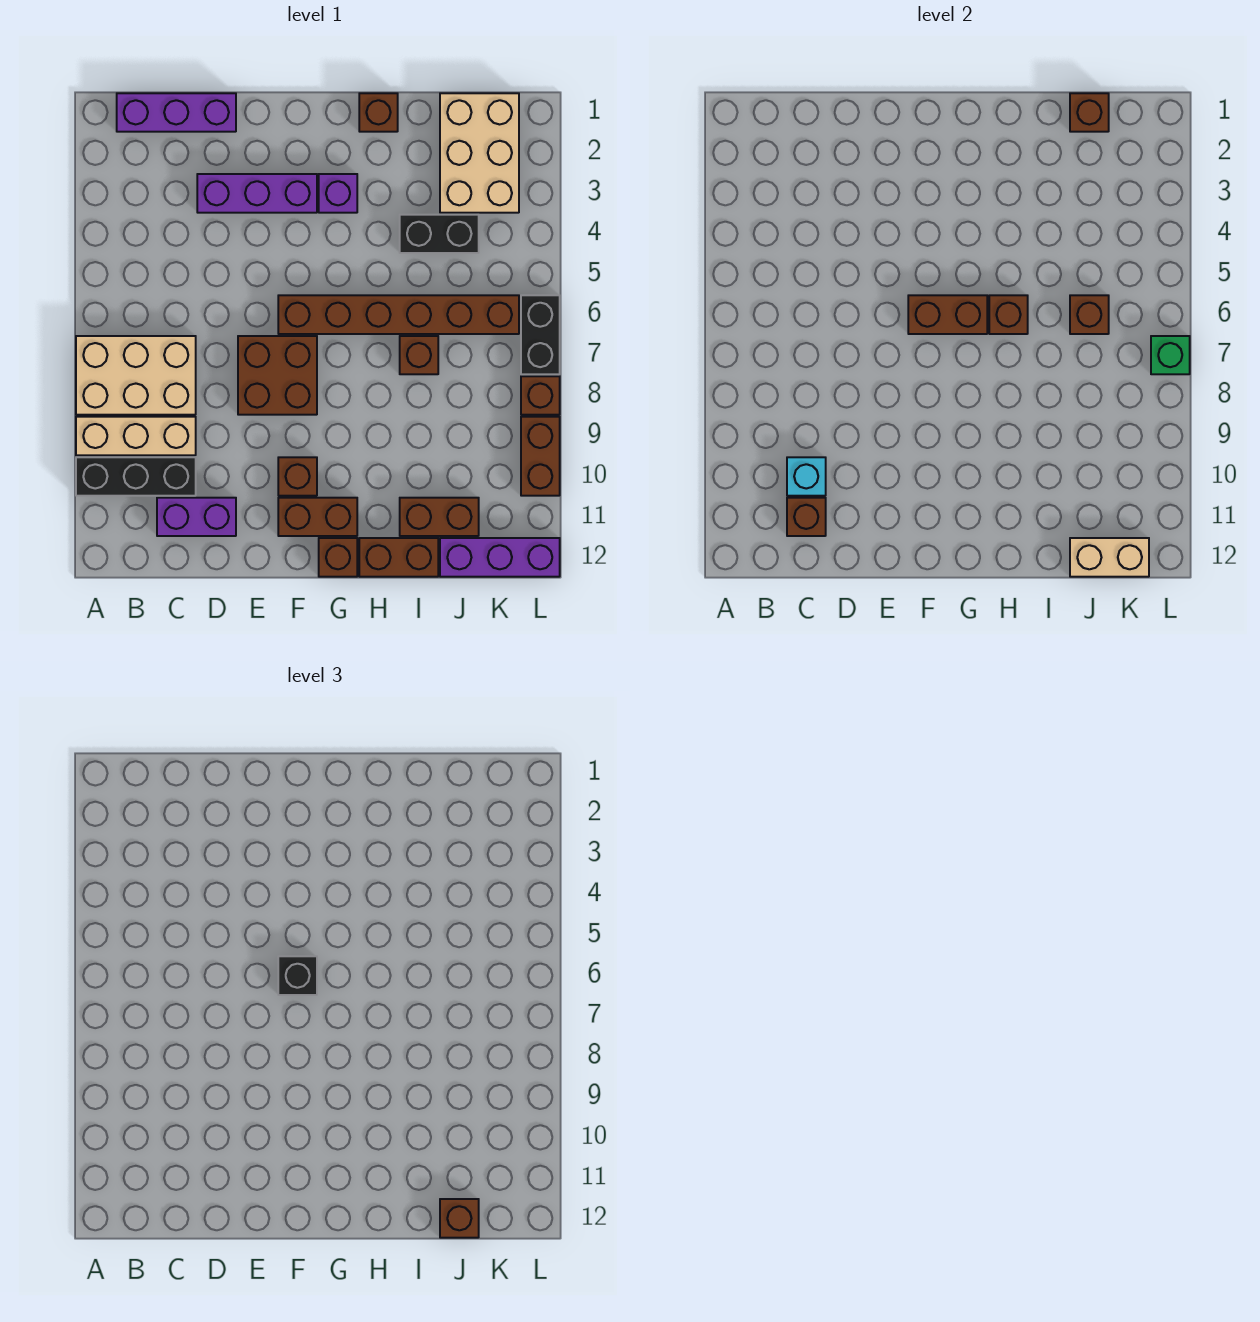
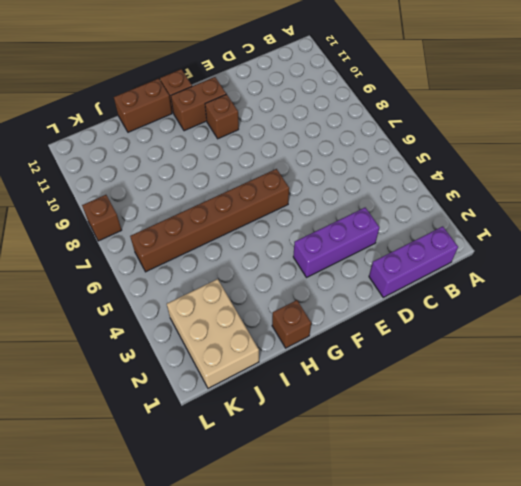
none -> tan 2x3 brick [76,336,196,415]
none -> tan 1x3 brick [76,417,196,455]
none -> black 1x3 brick [76,457,196,496]
none -> purple 1x2 brick [157,498,236,536]

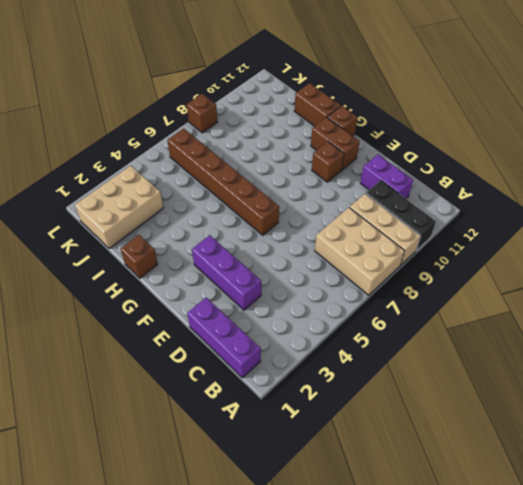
none -> brown 2x2 brick [238,336,317,415]
none -> purple 1x1 brick [319,174,357,213]
none -> black 1x2 brick [400,215,479,253]
none -> brown 1x1 brick [400,336,438,374]

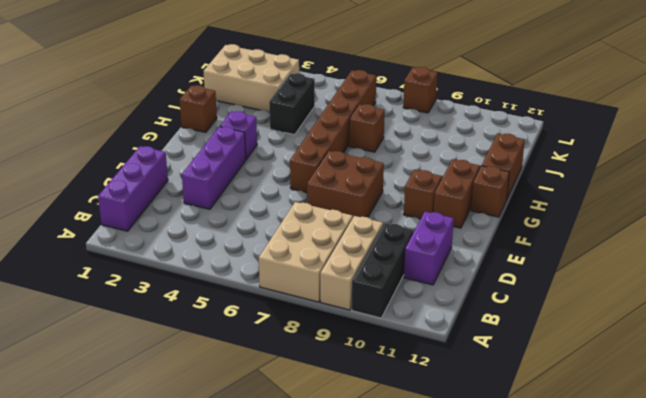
none -> brown 1x2 brick [400,498,479,536]
none -> purple 1x3 brick [440,538,560,577]
none -> black 1x2 brick [521,295,560,374]
none -> brown 1x2 brick [521,417,560,496]

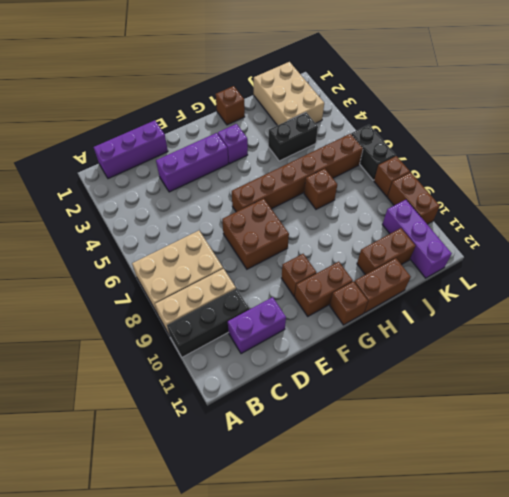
purple 1x3 brick [382,200,452,278] -> purple 1x3 brick turned to [440,538,560,577]
none -> cyan 1x1 brick [787,457,826,496]
none -> brown 1x1 brick [787,498,826,536]
none -> brown 1x2 brick [908,295,987,334]
none -> brown 1x1 brick [989,295,1028,334]

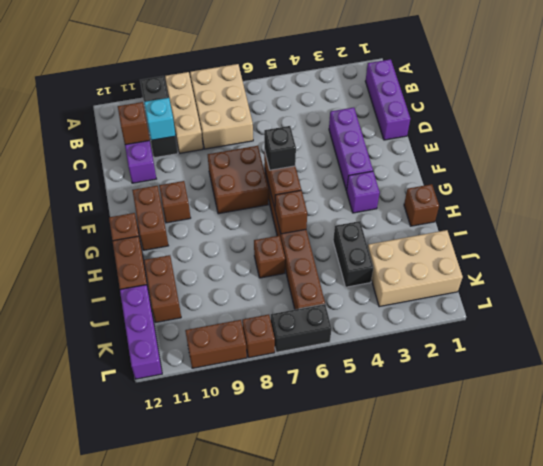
none -> brown 1x1 brick [1070,93,1109,132]
none -> brown 1x1 brick [1070,295,1109,334]
none -> tan 1x2 brick [1070,538,1149,577]
none -> green 1x1 brick [1151,336,1190,374]

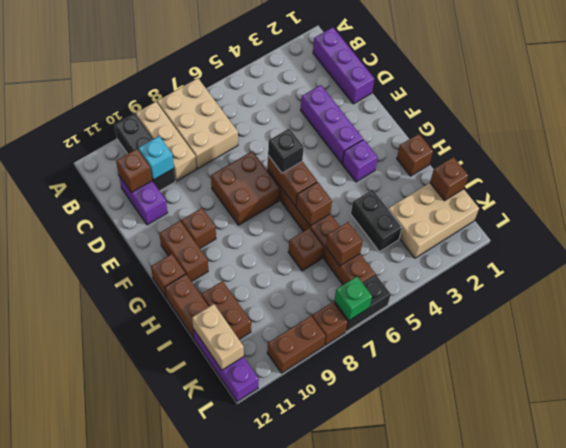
none -> brown 1x1 brick [440,1199,479,1238]

